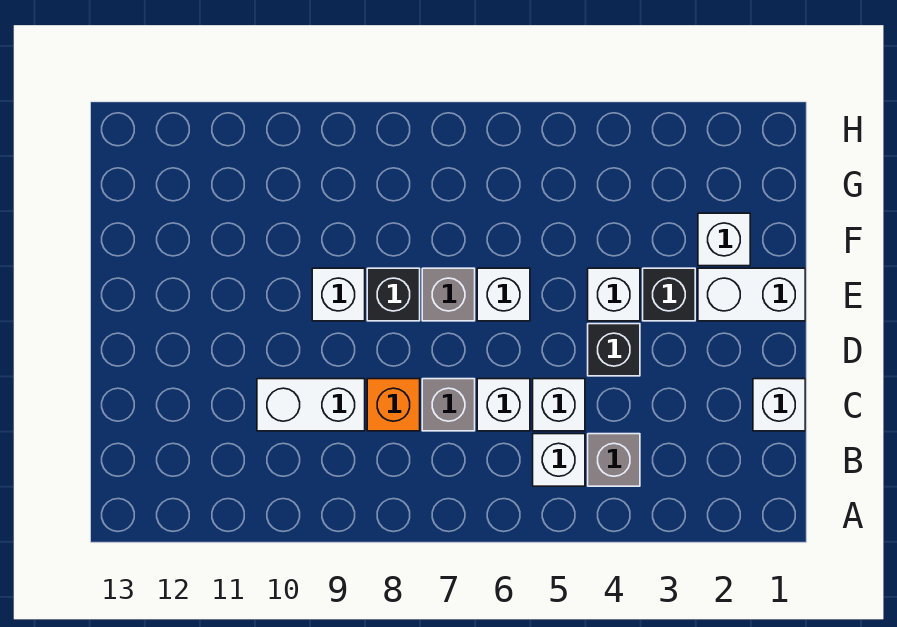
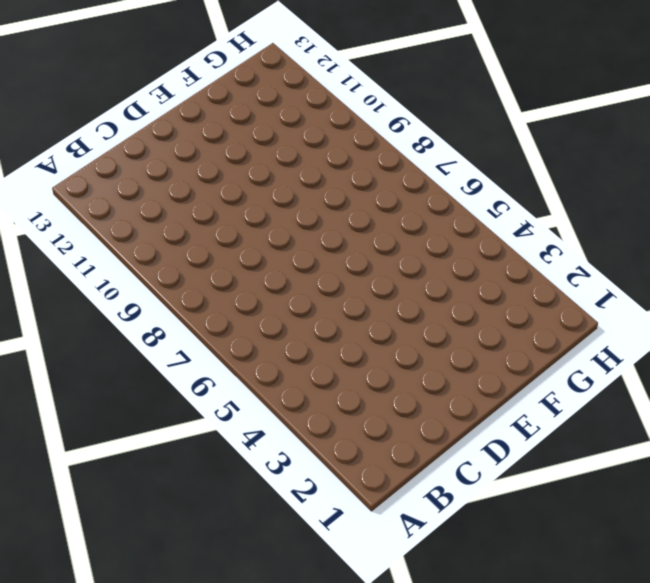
none -> grey 1x1 brick [588,434,640,486]
none -> white 1x1 brick [533,434,585,486]
none -> white 1x1 brick [753,379,805,431]

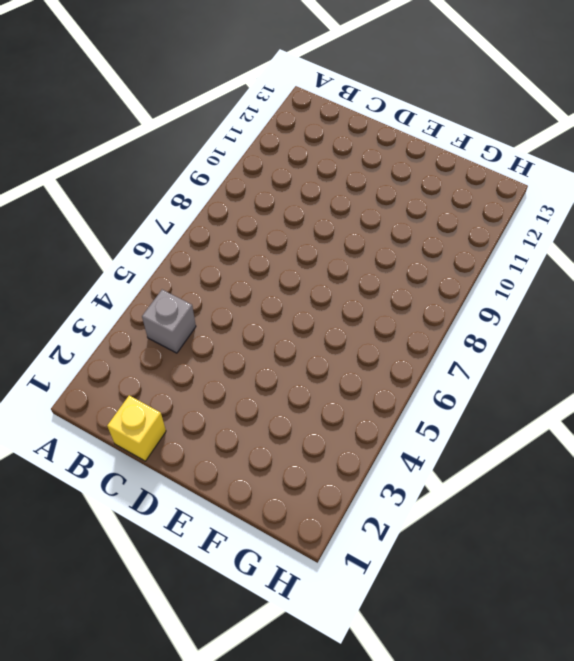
yellow 1x1 brick [107,395,166,461] -> white 1x1 brick [753,379,805,431]
none -> white 1x1 brick [533,434,585,486]
none -> white 1x1 brick [533,379,585,431]
none -> white 1x1 brick [477,379,530,431]

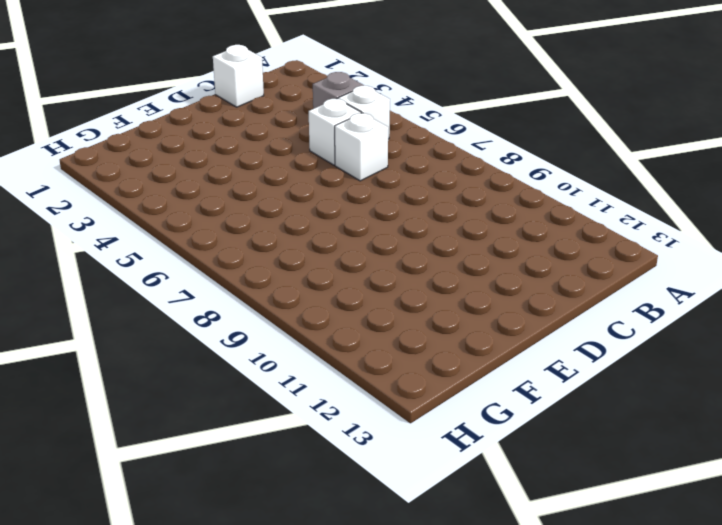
none -> grey 1x1 brick [422,379,475,431]
none -> orange 1x1 brick [367,379,420,431]
none -> white 1x2 brick [257,379,365,431]

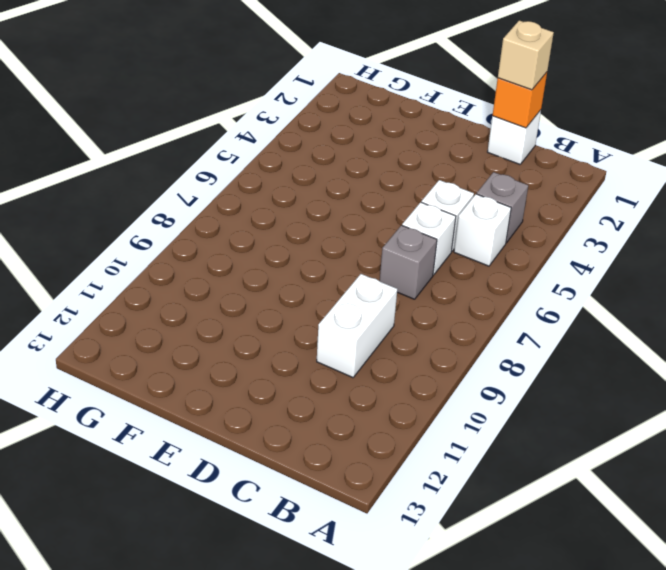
orange 1x1 brick [493,72,547,128] -> orange 1x1 brick moved to [367,379,420,431]
tan 1x1 brick [498,20,554,90] -> none
none -> black 1x1 brick [588,324,640,376]
none -> white 1x2 brick [698,268,805,321]
none -> black 1x1 brick [643,268,695,321]

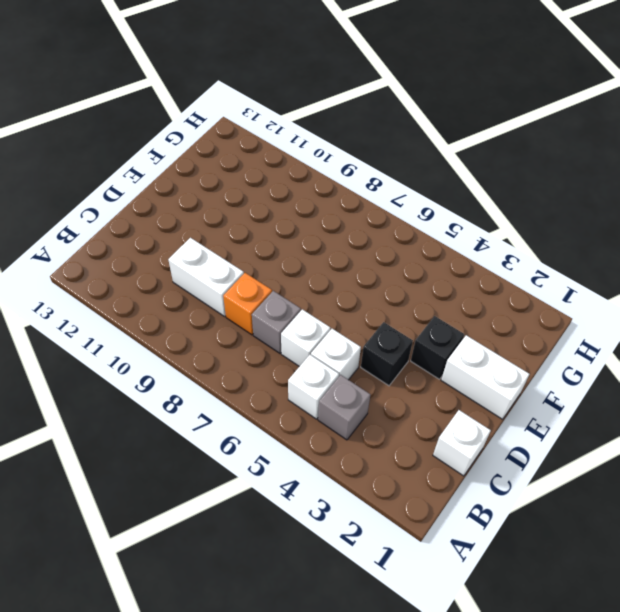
none -> white 1x1 brick [588,268,640,321]
none -> white 1x1 brick [477,268,530,321]
none -> grey 1x1 brick [422,268,475,321]

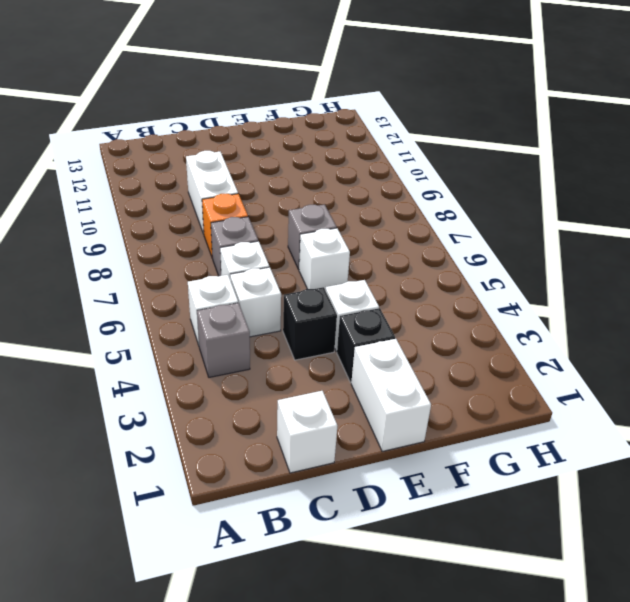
none -> black 1x1 brick [367,268,420,321]
none -> white 1x1 brick [312,268,365,321]
none -> white 1x1 brick [698,213,750,266]

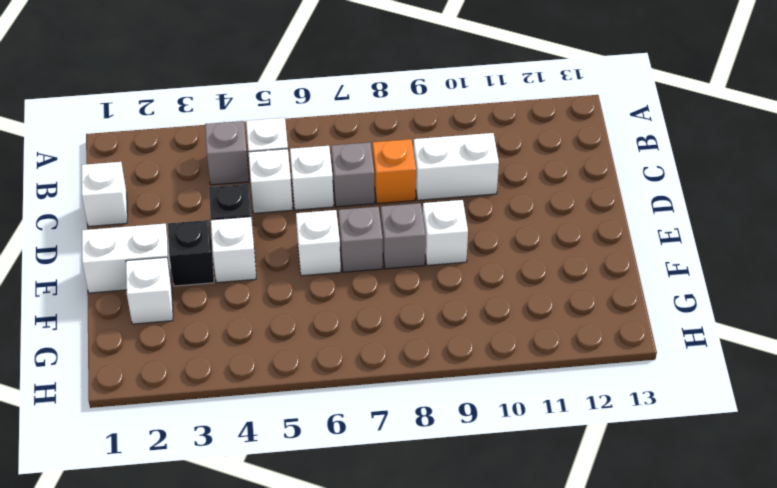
grey 1x1 brick [381,203,425,269] -> black 1x1 brick [367,268,420,321]

